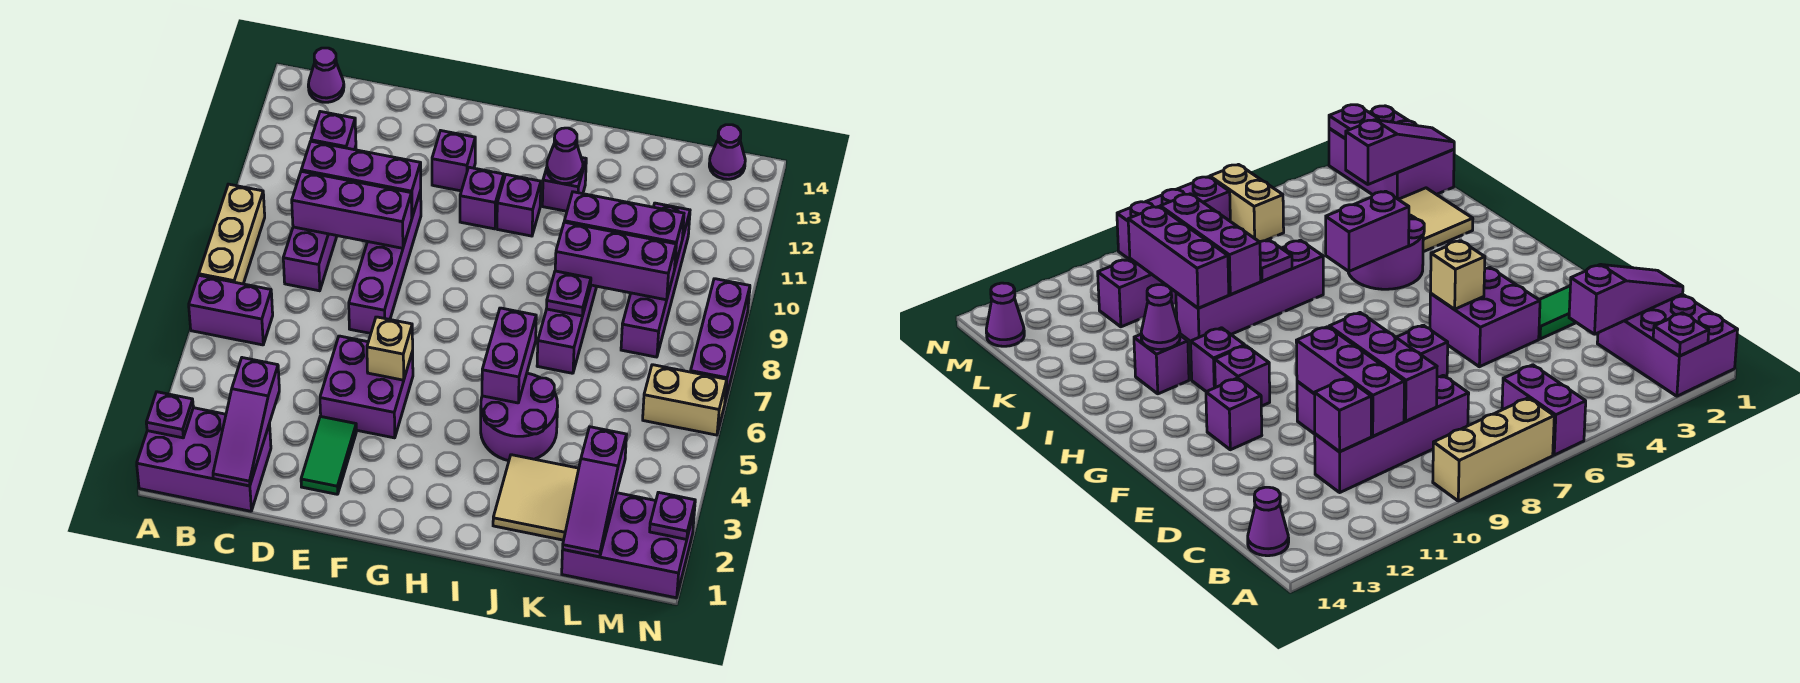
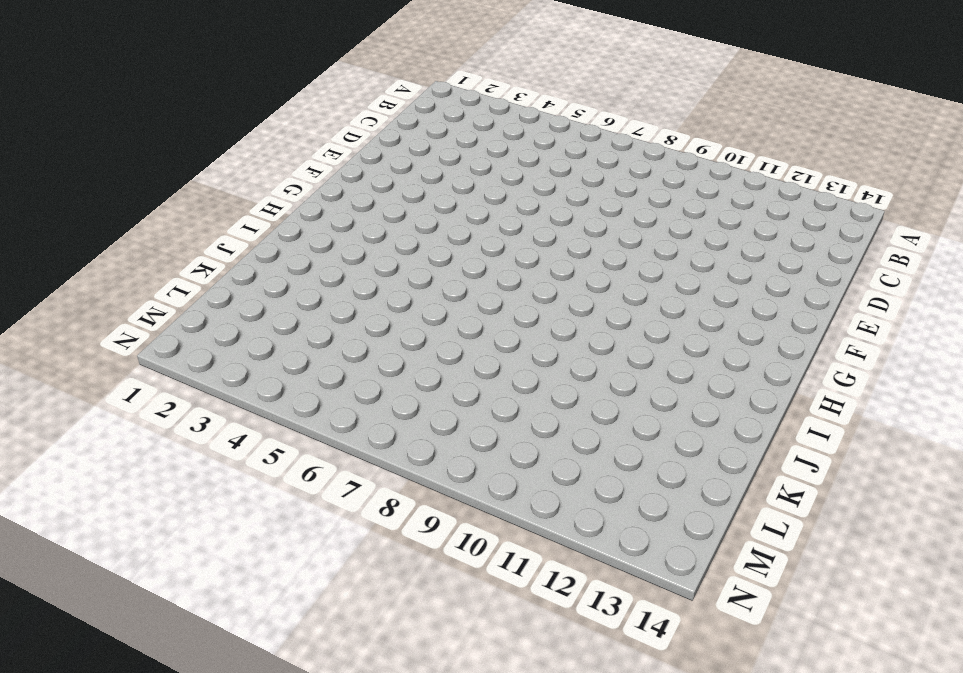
none -> purple 2x3 brick [137,408,271,511]
none -> purple 1x2 brick [189,275,273,345]
none -> tan 1x3 brick [199,184,265,284]
none -> purple 1x1 cone [308,48,344,102]

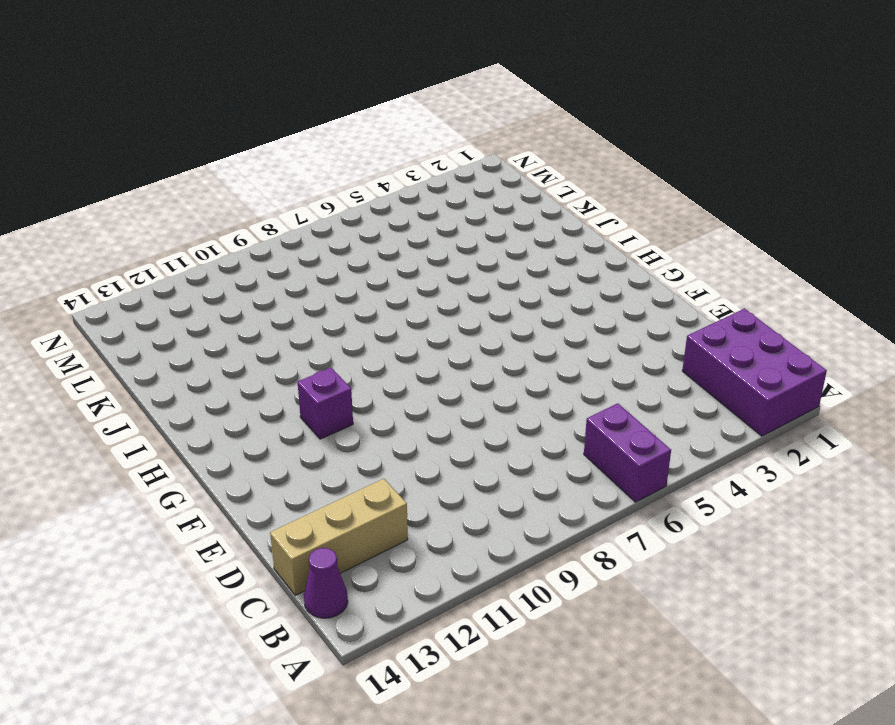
tan 1x3 brick [270,479,408,595] -> tan 1x3 brick moved to [199,184,265,284]
none -> purple 1x4 brick [283,147,356,291]
none -> green 1x2 tile [301,416,356,494]
none -> purple 2x2 brick [320,336,413,438]
none -> purple 1x4 brick [349,191,421,333]

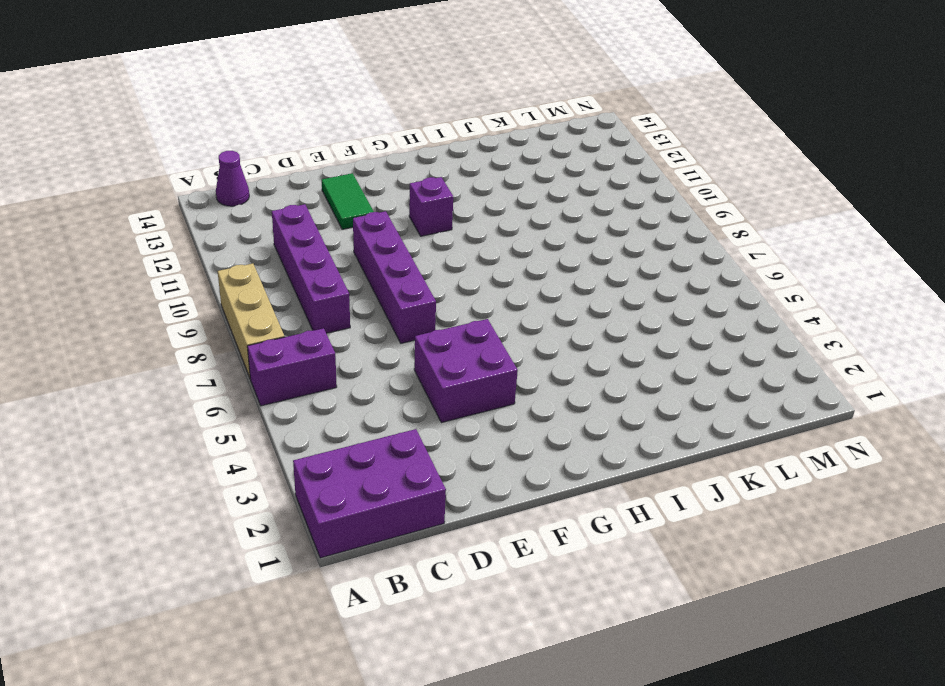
green 1x2 tile [322,173,374,229] -> green 1x2 tile moved to [301,416,356,494]
none -> purple 1x1 brick [432,131,475,191]
none -> purple 1x1 brick [497,175,541,236]
none -> purple 2x2 round brick [481,373,558,461]
none -> purple 1x1 brick [542,158,586,211]

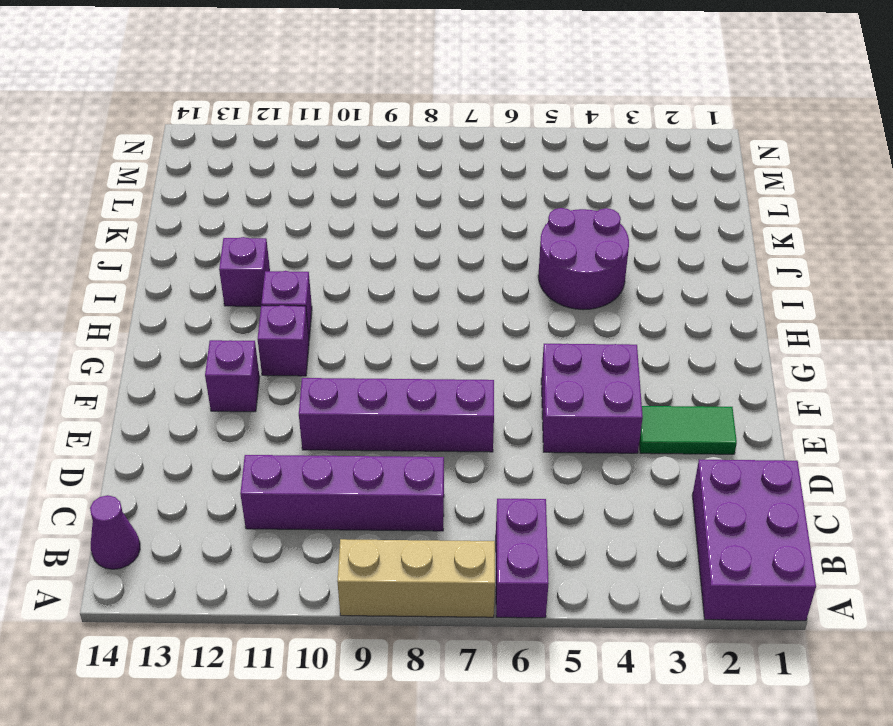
none -> tan 2x2 tile [493,455,579,540]
none -> purple 1x4 brick [537,285,597,373]
none -> purple 2x3 brick [562,493,695,598]
none -> purple 1x4 brick [621,203,690,357]

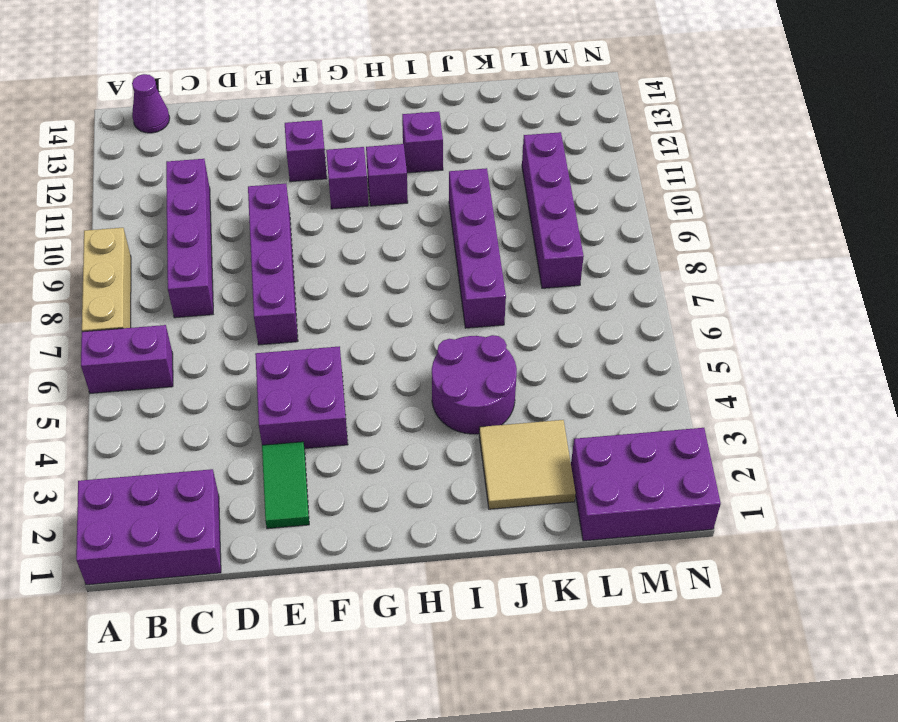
none -> tan 1x2 brick [643,365,727,435]
none -> purple 1x1 cone [709,125,745,179]
none -> purple 1x3 brick [691,279,750,401]
none -> purple 1x1 plate [146,392,194,438]

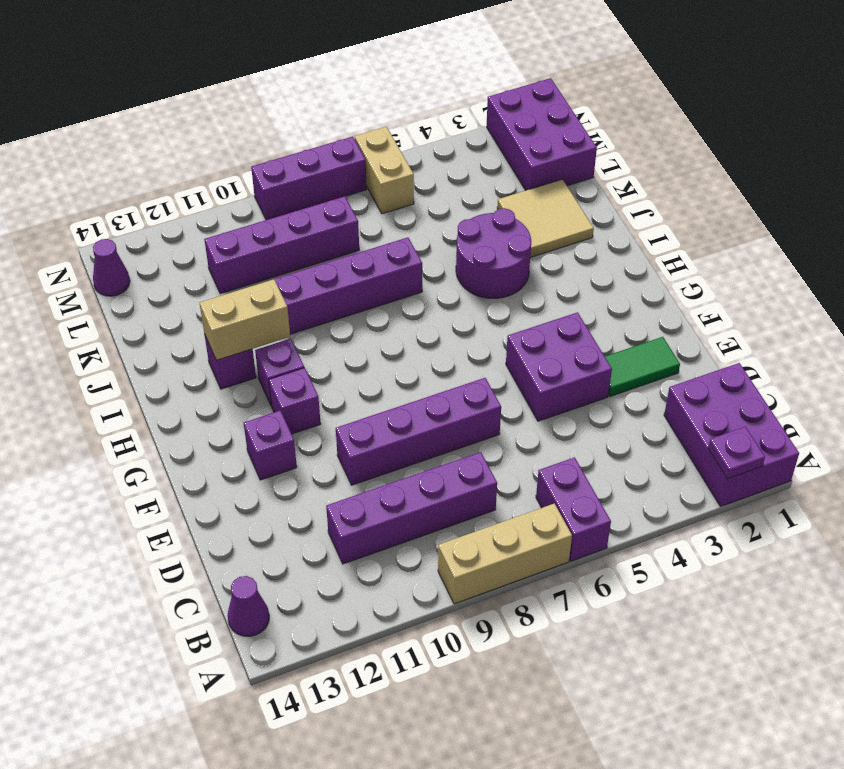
tan 1x2 brick [200,279,290,360] -> purple 1x1 cone [547,128,583,184]
none -> purple 1x3 slope [213,358,279,486]
none -> purple 1x3 brick [292,171,412,248]
none -> purple 1x3 brick [301,141,421,217]
none -> purple 1x1 brick [311,112,356,150]

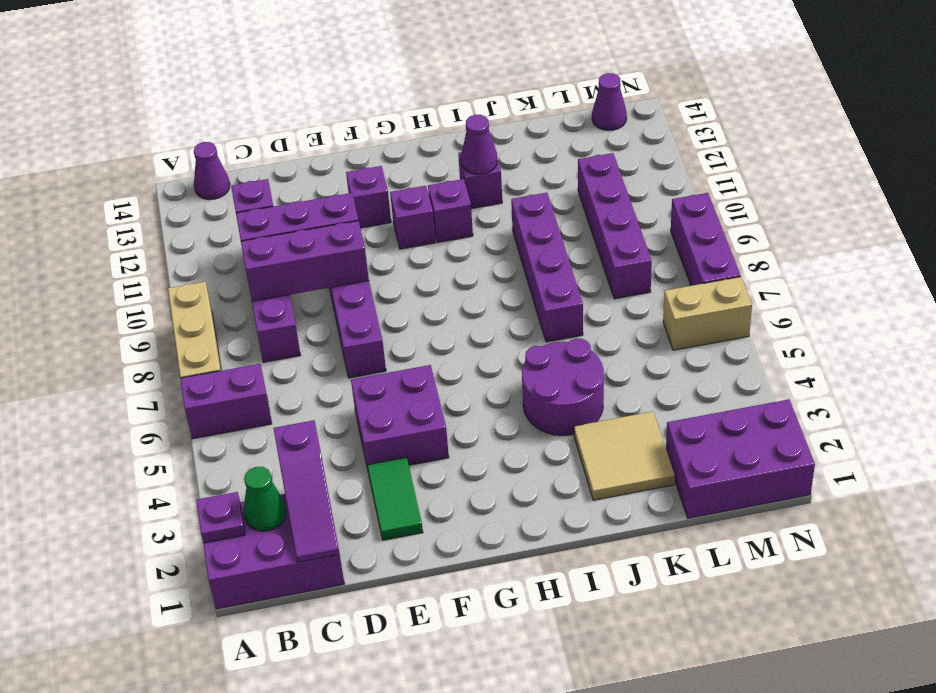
green 1x1 cone [244,467,286,531] -> none
none -> tan 1x1 brick [367,317,413,380]
none -> purple 1x2 brick [482,308,536,403]
none -> purple 1x1 plate [547,271,591,316]
none -> purple 1x3 brick [555,222,676,300]

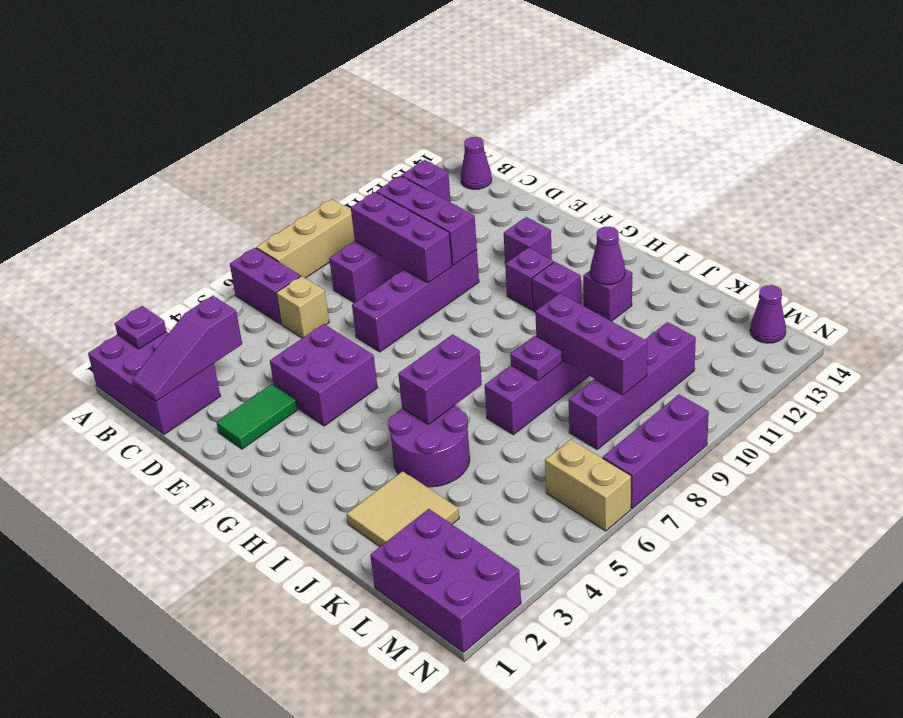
tan 1x1 brick [276,276,329,338] -> tan 1x1 brick moved to [367,317,413,380]
none -> purple 1x3 brick [564,192,684,266]
none -> purple 1x3 slope [563,427,627,557]
none -> purple 1x1 plate [650,492,695,539]

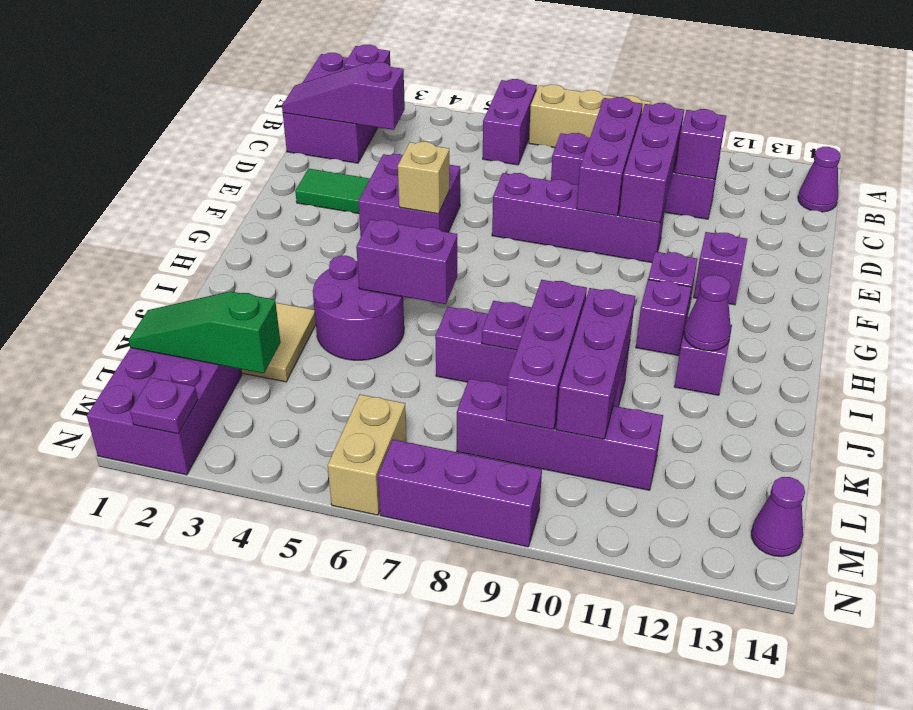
green 1x3 slope [129,291,281,373] -> purple 1x3 slope [563,427,627,557]

